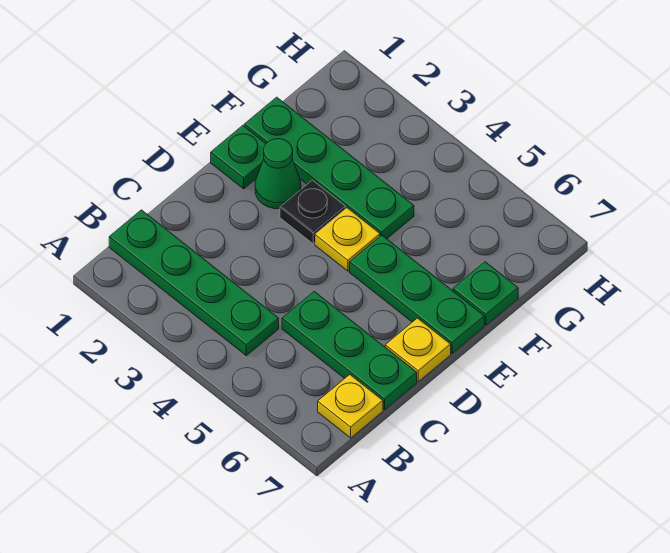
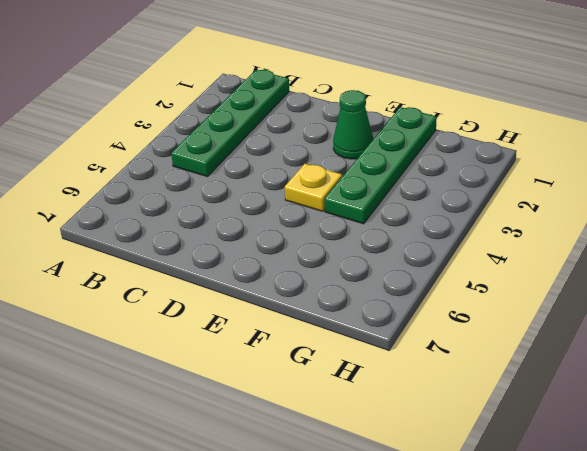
none -> yellow 1x1 plate [318,375,383,438]
none -> green 1x3 plate [282,292,417,410]

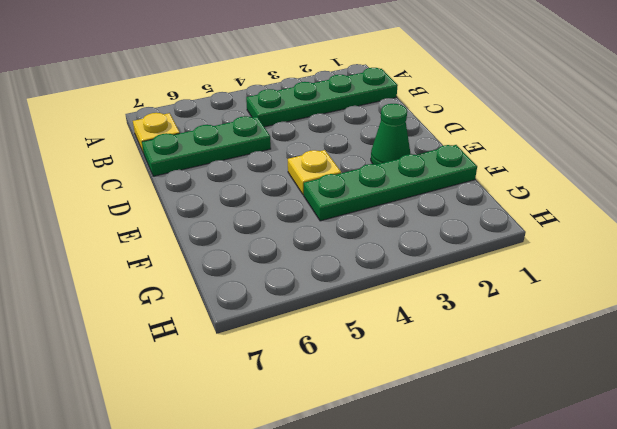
none -> yellow 1x1 plate [385,318,451,381]
none -> green 1x1 plate [211,126,266,189]

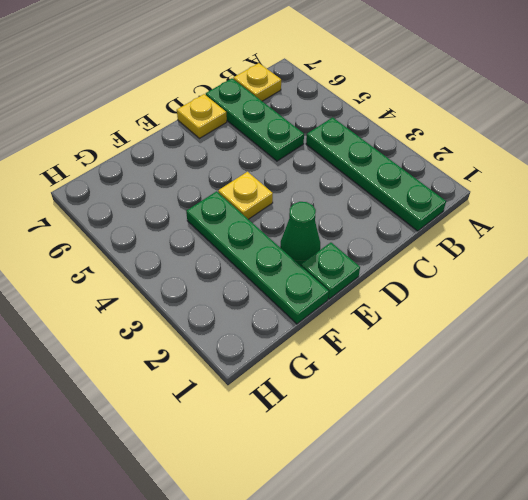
none -> black 1x1 plate [280,180,345,244]
none -> green 1x3 plate [350,235,484,353]

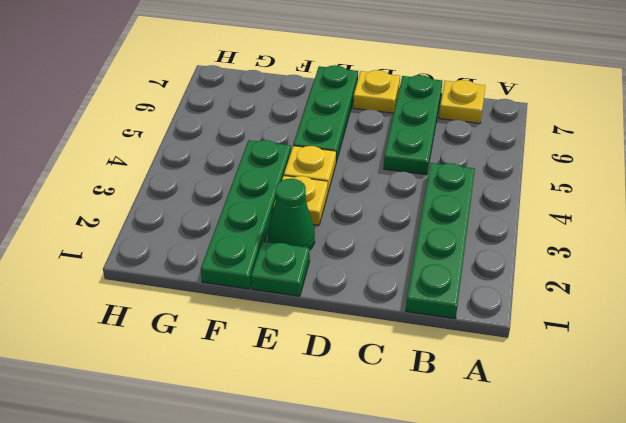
yellow 1x1 plate [274,176,328,225] -> black 1x1 plate [280,180,345,244]
none -> green 1x1 plate [453,262,518,325]

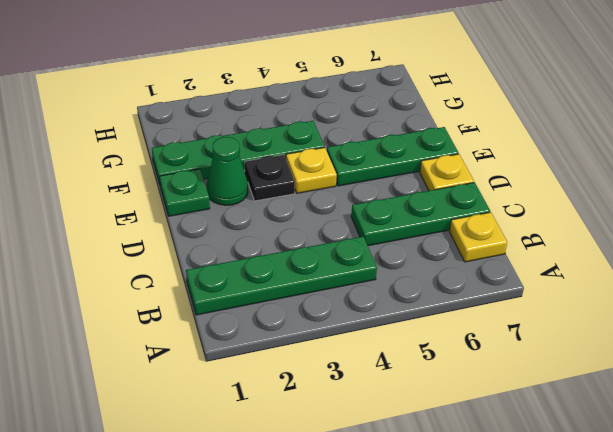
none -> green 1x1 plate [453,262,518,325]

